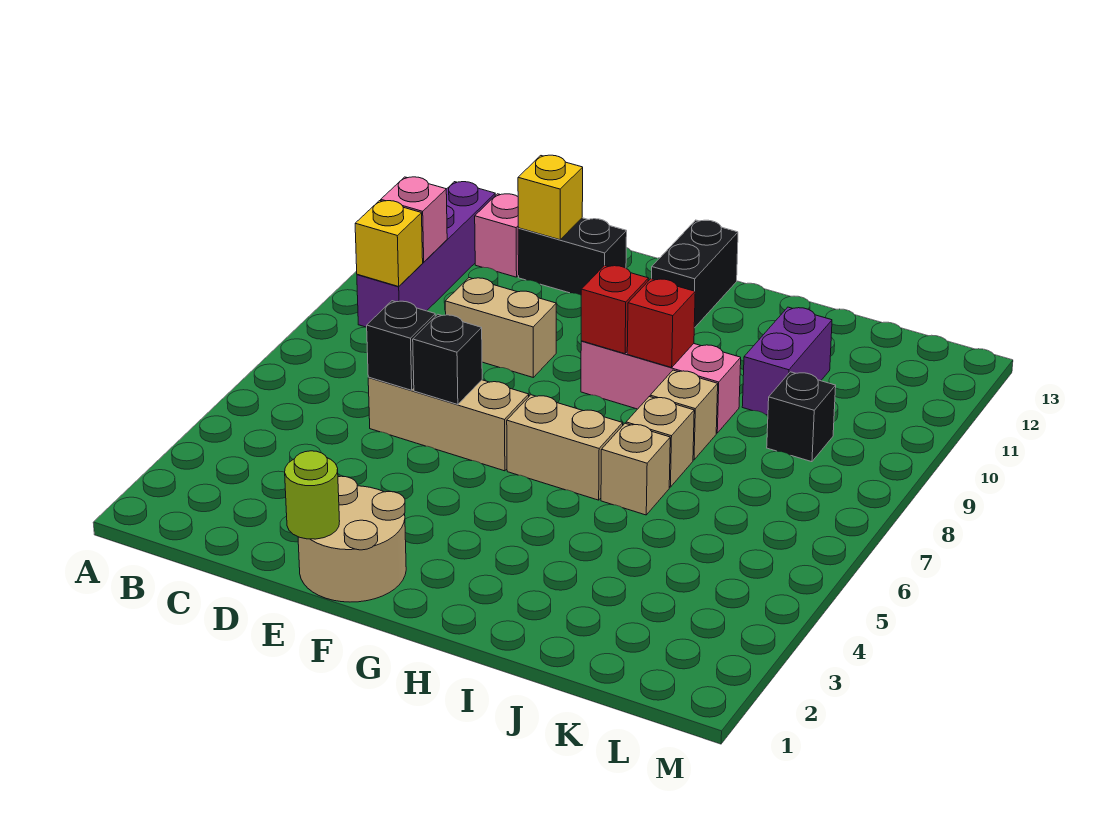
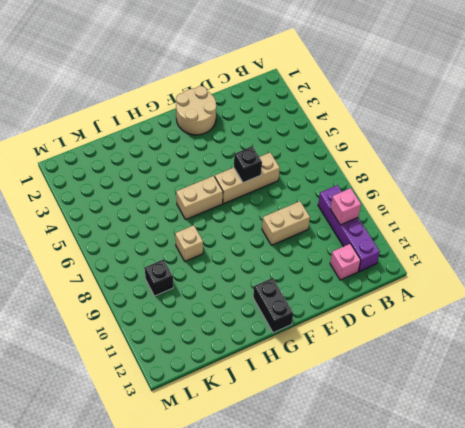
none -> black 1x2 brick [518,218,627,295]
none -> pink 1x3 brick [581,341,741,433]
none -> tan 1x1 brick [601,423,670,515]

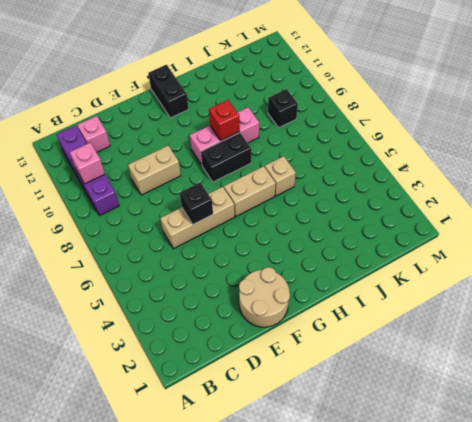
black 1x2 brick [201,133,251,182] -> black 1x2 brick moved to [518,218,627,295]
none -> tan 1x1 brick [626,397,694,487]
none -> tan 1x1 brick [650,370,718,460]
none -> purple 1x2 brick [742,307,832,415]

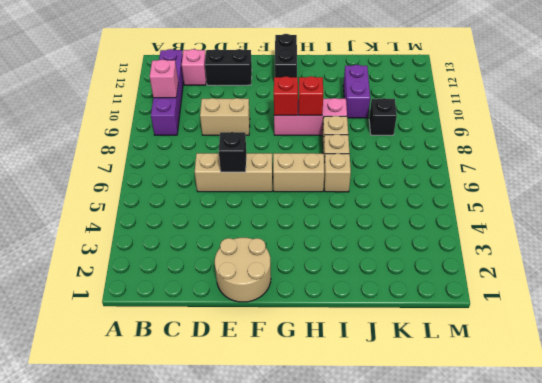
none -> yellow 1x1 brick [355,201,423,286]
none -> black 1x1 brick [367,301,435,390]
none -> yellow 1x1 brick [518,155,583,240]

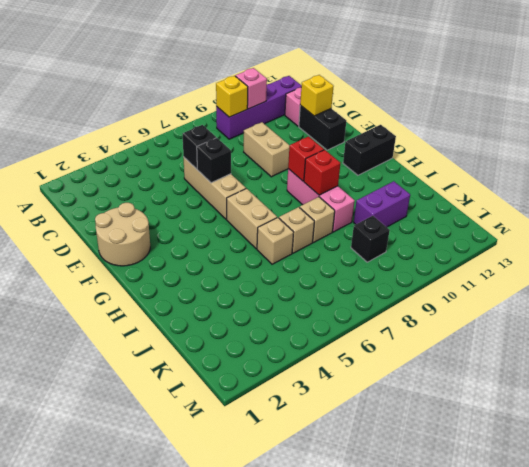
none -> lime 1x1 round brick [285,451,340,539]

